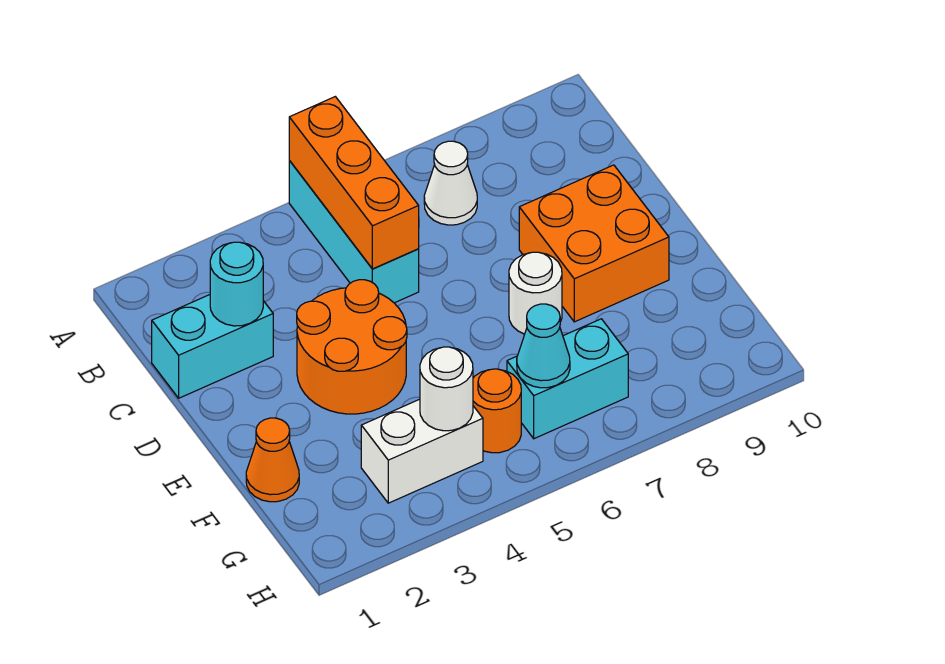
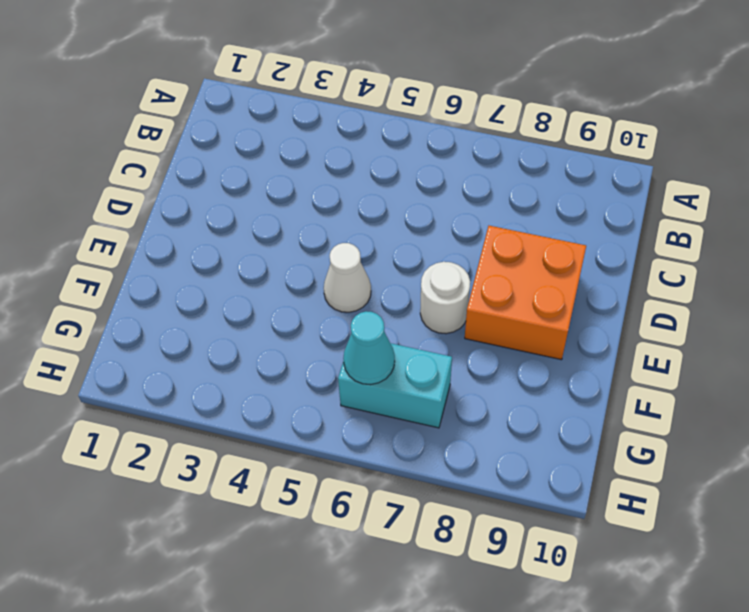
white 1x1 cone [324,243,371,312] -> white 1x1 cone moved to [424,141,477,225]
none -> cyan 1x3 brick [289,161,419,303]
none -> cyan 1x2 brick [152,295,273,398]
none -> orange 2x2 round brick [297,280,407,414]

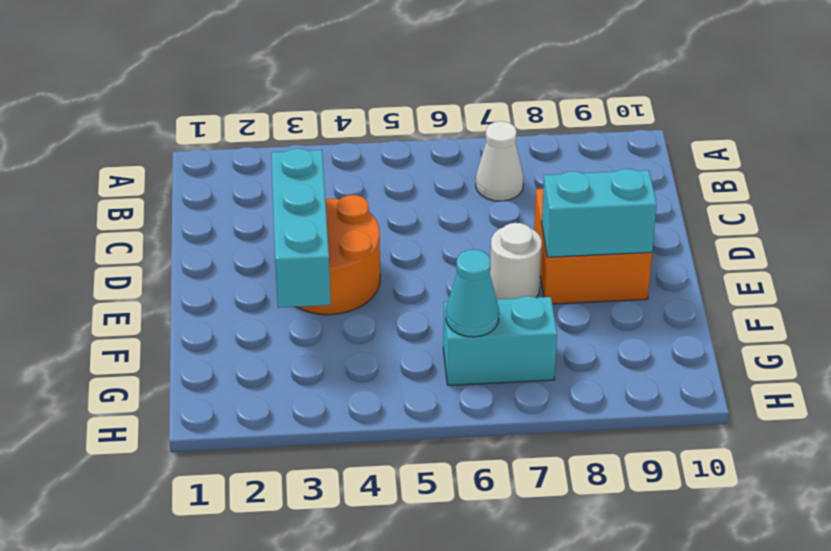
cyan 1x3 brick [271,148,331,308] -> cyan 1x3 brick moved to [289,161,419,303]
cyan 1x2 brick [542,169,657,257] -> cyan 1x2 brick moved to [152,295,273,398]
none -> orange 1x1 cone [246,418,299,502]
none -> white 1x2 brick [361,399,483,503]
none -> orange 1x1 round brick [473,369,521,453]

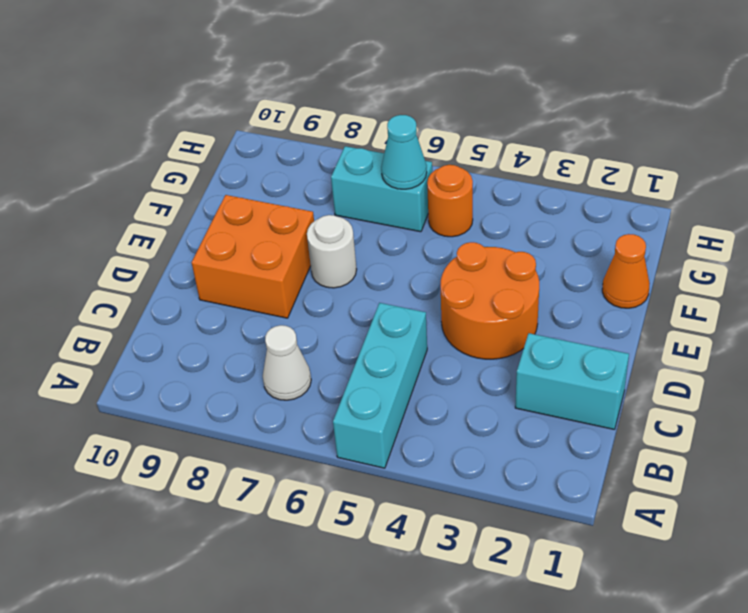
none -> white 1x2 brick [361,399,483,503]
none -> orange 1x3 brick [289,97,419,269]
none -> cyan 1x1 round brick [210,242,263,326]

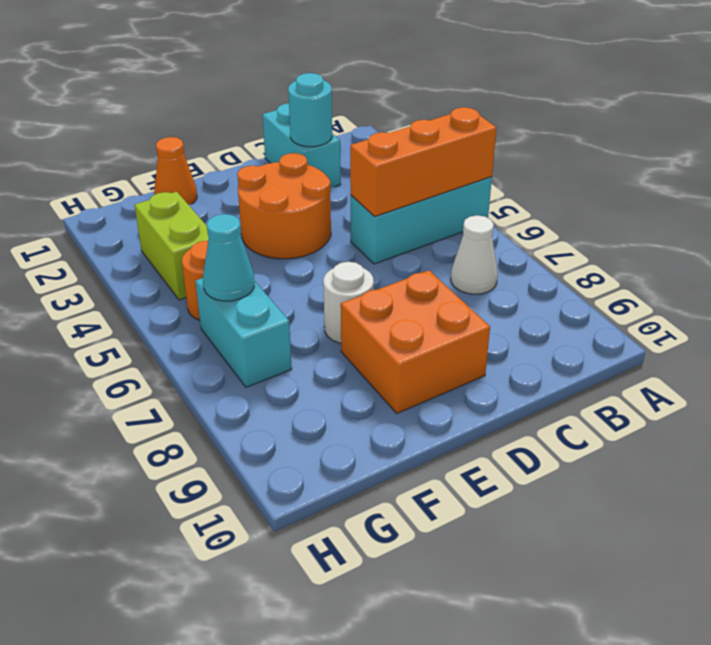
lime 1x2 brick [135,192,209,300] -> white 1x2 brick [361,399,483,503]
none -> white 1x1 round brick [420,347,473,431]

